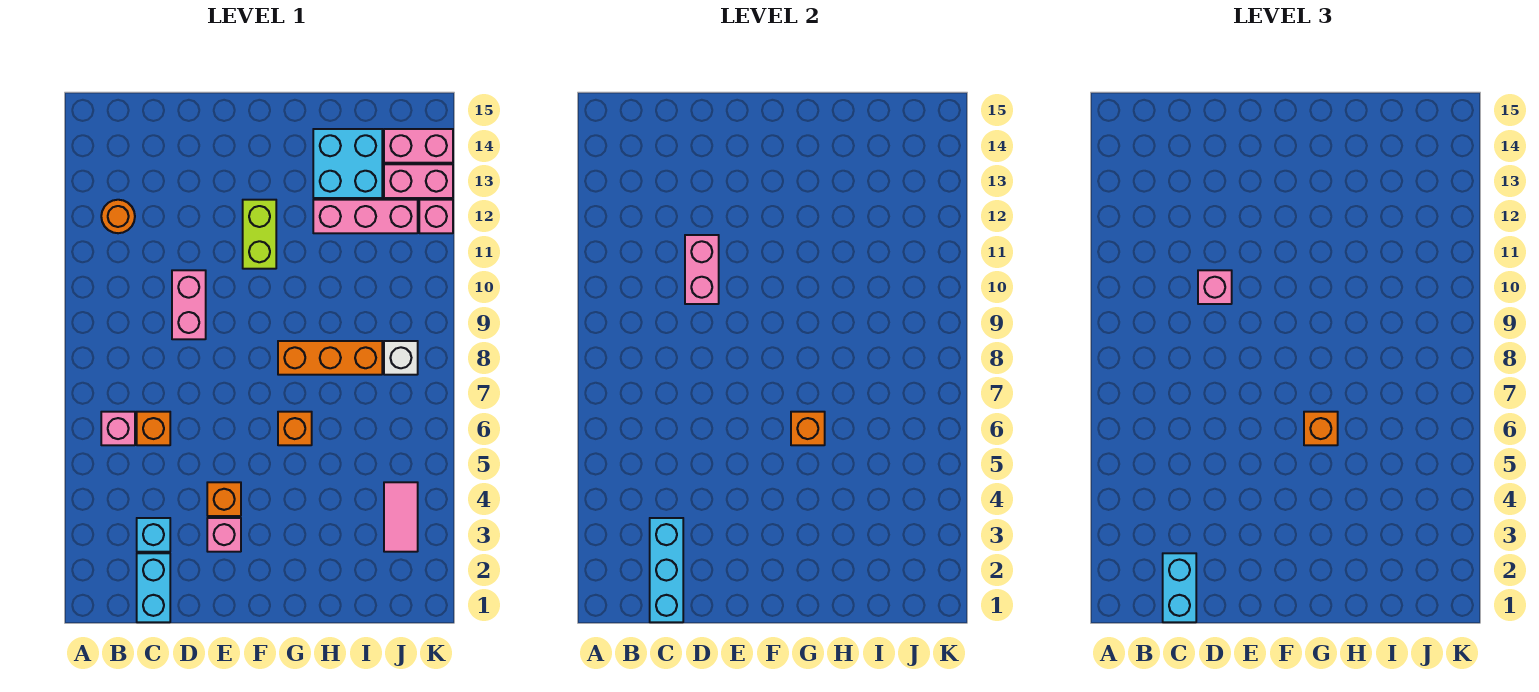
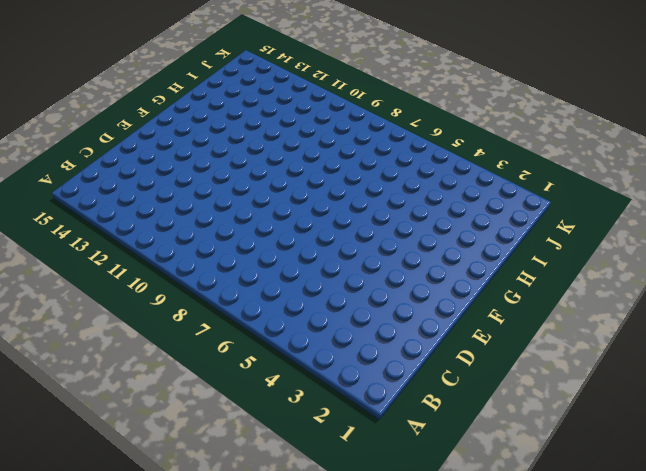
none -> pink 1x1 brick [101,412,135,445]
none -> orange 1x1 round brick [101,200,135,233]
none -> cyan 1x2 brick [137,553,170,622]

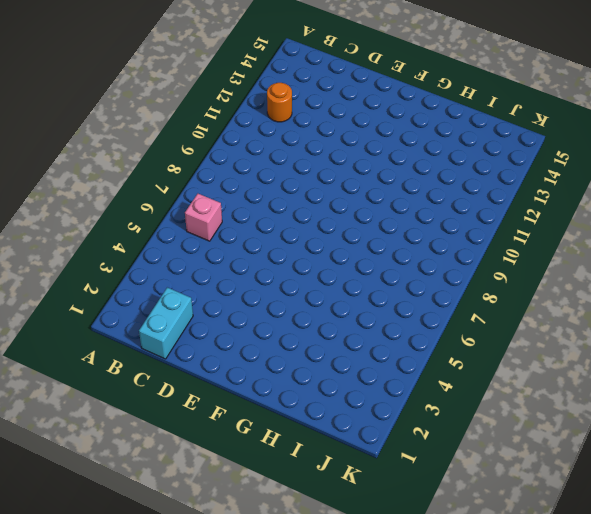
none -> cyan 1x1 brick [137,518,170,552]
none -> orange 1x1 brick [137,412,170,445]
none -> pink 1x2 brick [172,270,206,339]

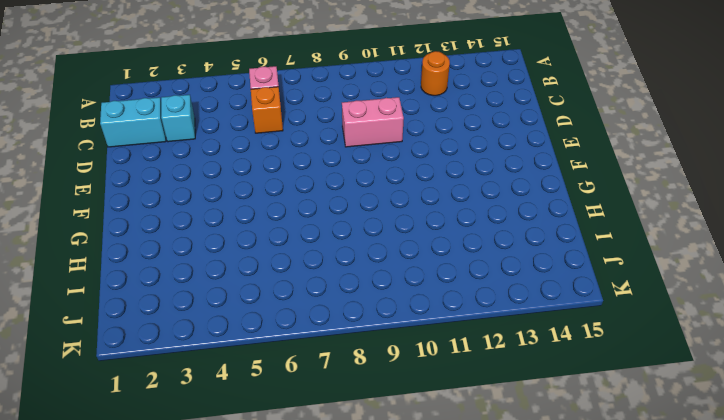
none -> pink 1x1 brick [207,518,241,552]
none -> orange 1x1 brick [207,482,241,516]
none -> lime 1x2 brick [243,200,276,269]

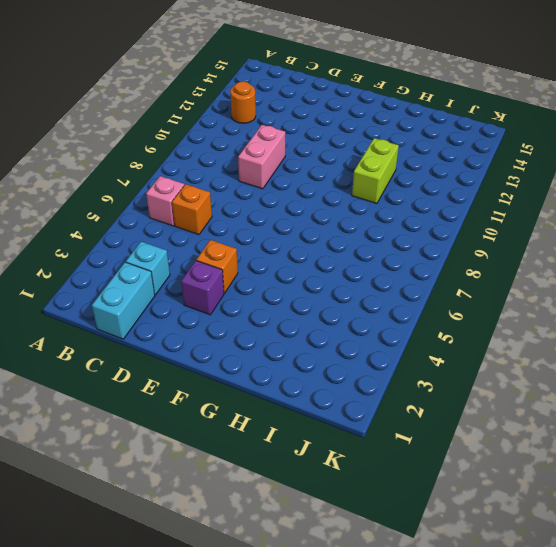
purple 1x1 brick [181,261,224,315] -> pink 1x1 brick [207,518,241,552]
lime 1x2 brick [352,138,399,204] -> lime 1x2 brick moved to [243,200,276,269]
none -> orange 1x1 brick [278,412,312,445]
none -> orange 1x3 brick [278,341,382,375]
none -> pink 1x3 brick [313,200,418,233]

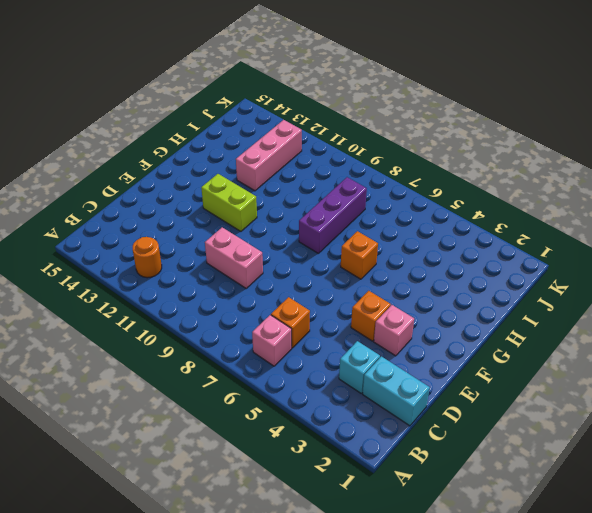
purple 1x3 brick [299,177,367,254] -> orange 1x3 brick [278,341,382,375]
none -> cyan 2x2 brick [313,129,382,198]
none -> pink 1x2 tile [384,482,418,552]
none -> white 1x1 brick [384,341,418,375]

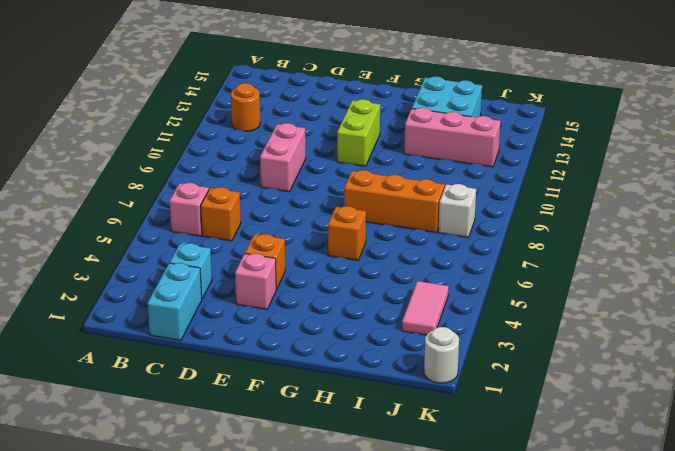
white 1x1 round brick [424,327,459,383] -> none
none -> pink 1x2 brick [384,164,453,198]
none -> pink 1x2 brick [384,129,453,163]
none -> pink 1x1 brick [419,200,453,233]

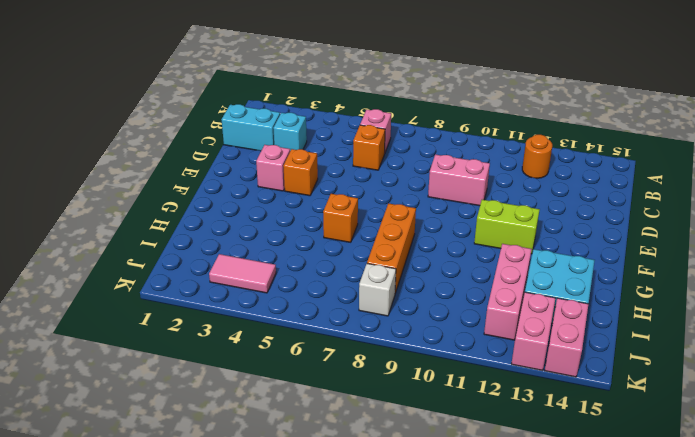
none -> pink 1x1 brick [419,200,453,233]
none -> cyan 1x3 brick [650,518,683,622]
none -> pink 1x2 brick [685,235,719,304]

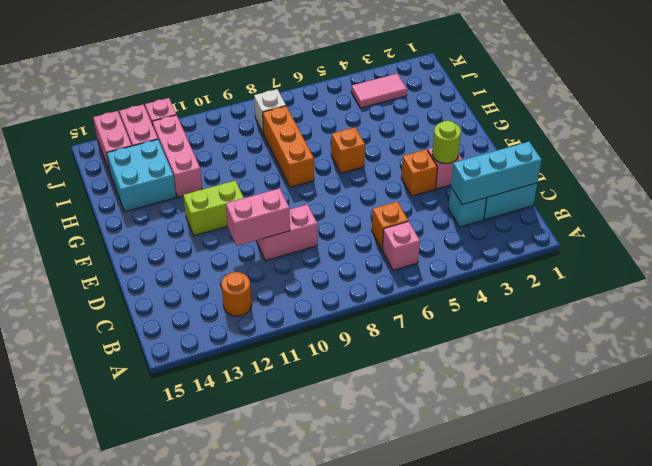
lime 1x1 round brick [432,121,461,164] -> none
none -> orange 1x1 brick [791,412,825,445]
none -> cyan 1x2 brick [1163,553,1196,622]
none -> pink 1x1 brick [1198,270,1232,304]

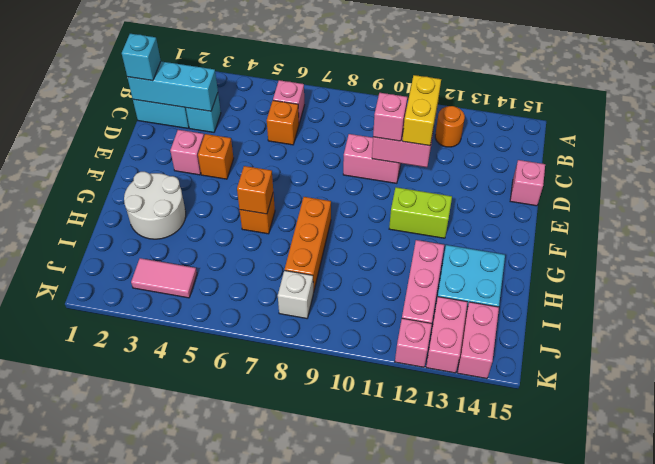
cyan 1x1 brick [122,34,161,81] -> cyan 1x2 brick [1163,553,1196,622]
yellow 1x2 brick [402,75,441,146] -> none
pink 1x1 brick [510,160,545,206] -> none
white 2x2 round brick [124,172,186,239] -> none
none -> orange 1x1 brick [1304,412,1338,445]

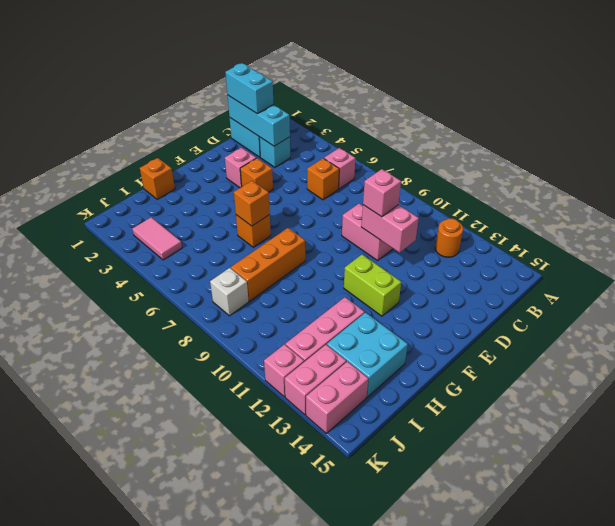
orange 1x1 brick [140,158,175,199] -> orange 1x1 brick moved to [1304,412,1338,445]

